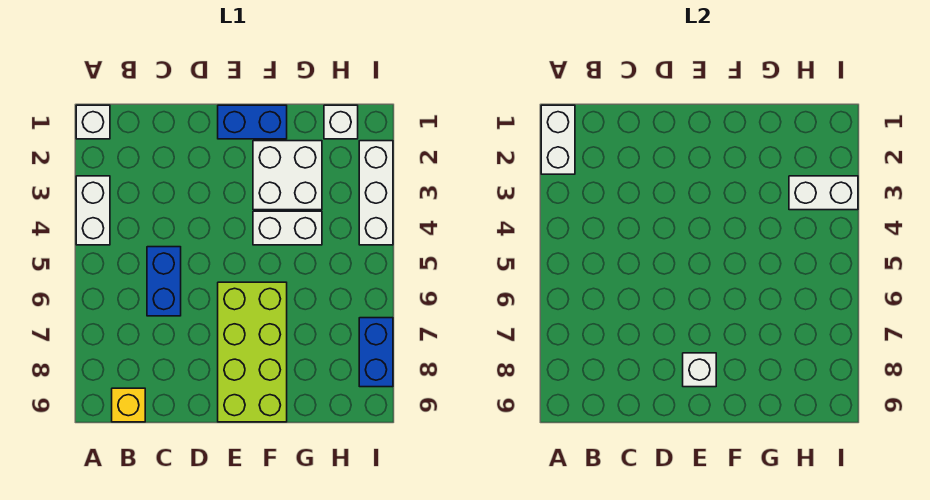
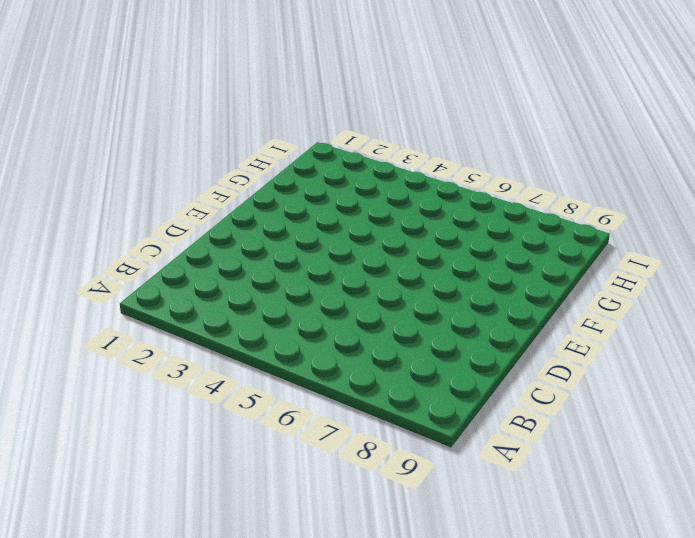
none -> white 1x1 brick [76,105,110,139]
none -> white 1x2 brick [76,176,110,245]
none -> yellow 1x1 brick [112,388,145,422]

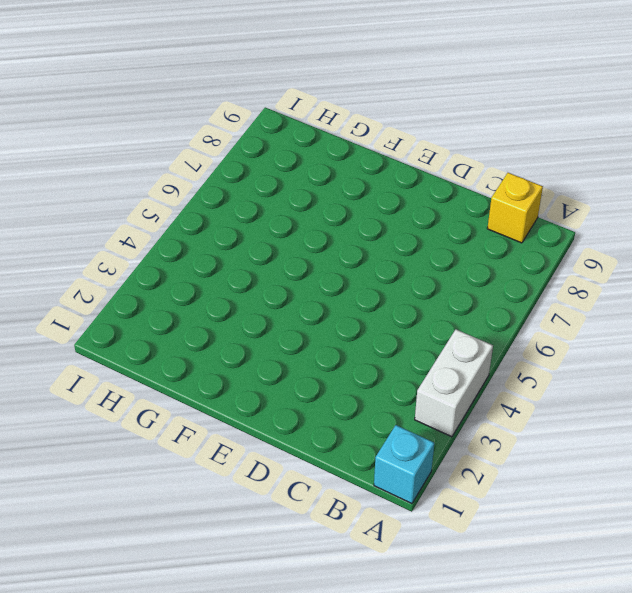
cyan 1x1 brick [374,425,434,504] -> white 1x1 brick [76,105,110,139]
none -> blue 1x2 brick [147,247,181,316]
none -> blue 1x2 brick [218,105,287,139]
none -> lime 2x4 brick [218,282,287,422]

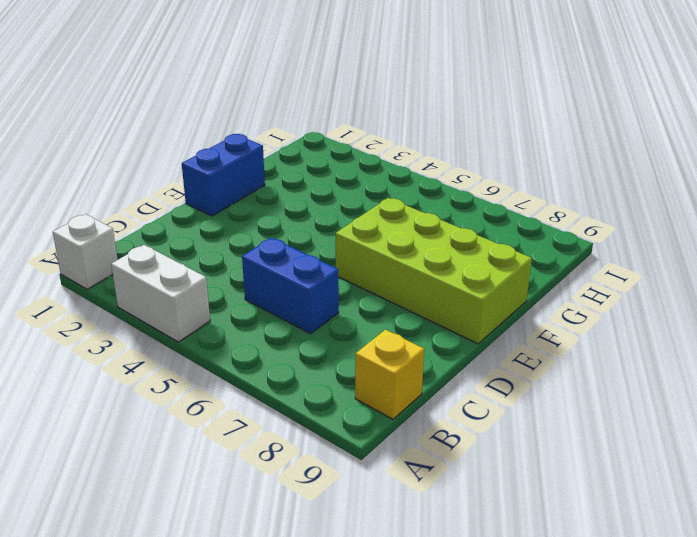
none -> white 2x2 brick [253,141,322,210]
none -> white 1x2 brick [253,211,322,245]
none -> white 1x1 brick [324,105,358,139]

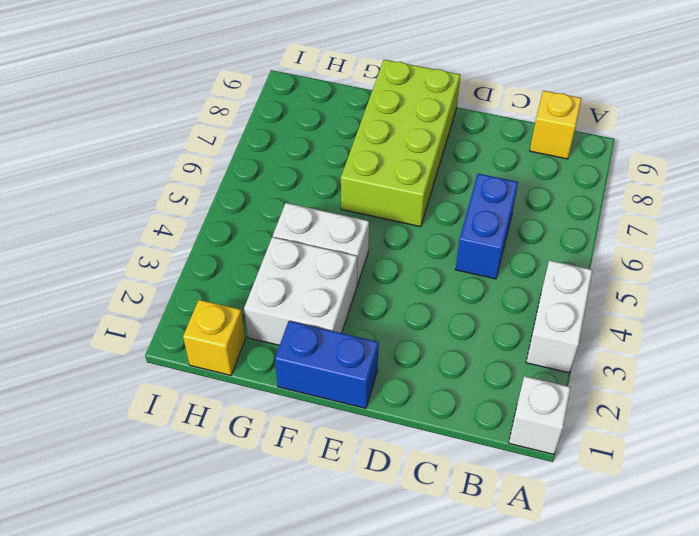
yellow 1x1 brick [183,300,245,375] -> white 1x1 brick [324,105,358,139]
none -> white 1x3 brick [359,141,393,245]
none -> blue 1x2 brick [359,318,393,387]
none -> white 1x2 brick [541,105,575,174]

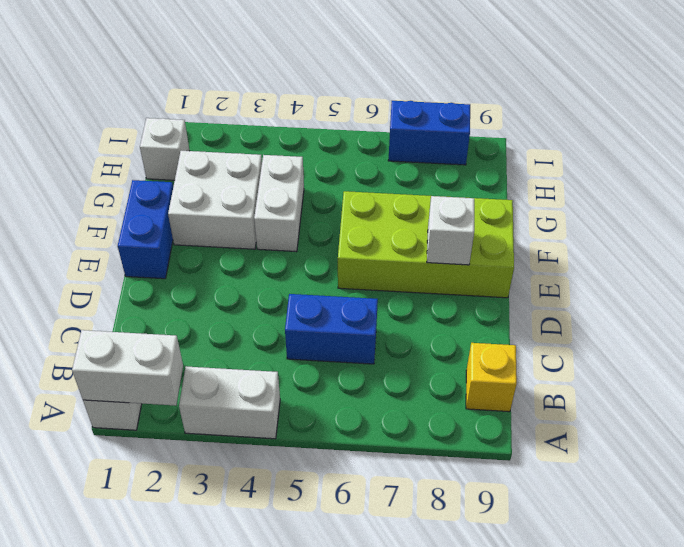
none -> white 1x3 brick [359,141,393,245]
none -> white 1x2 brick [789,176,858,210]

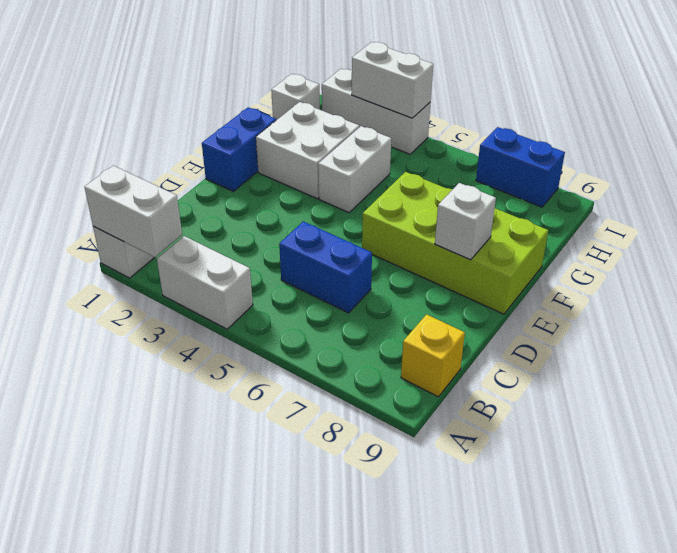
white 1x2 brick [352,42,433,118] -> white 1x2 brick turned to [789,176,858,210]

